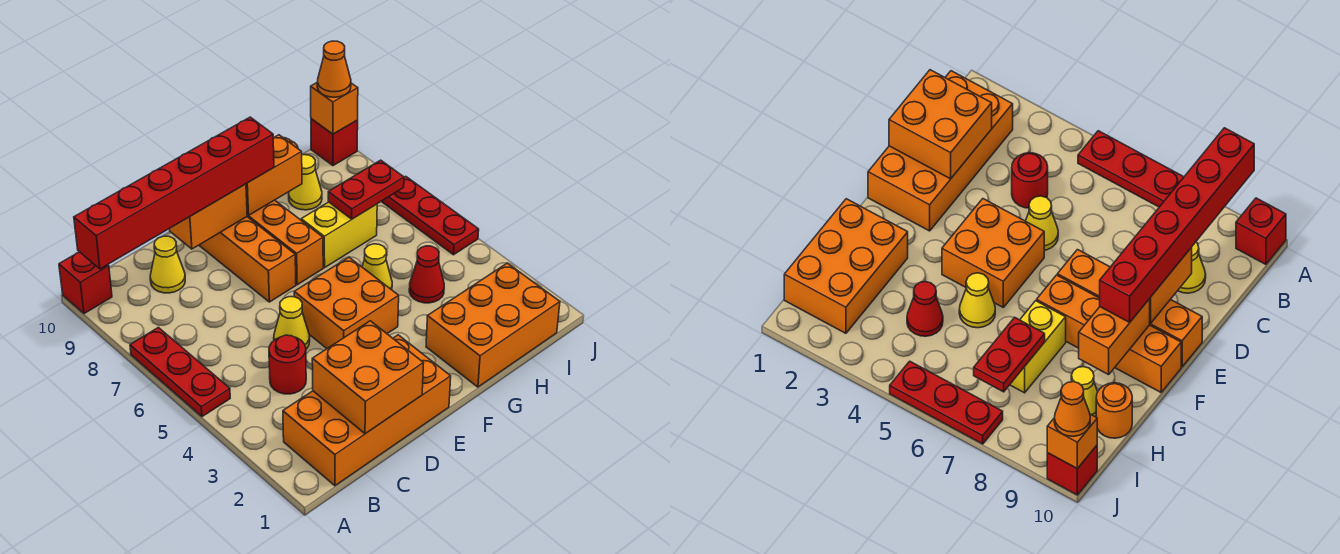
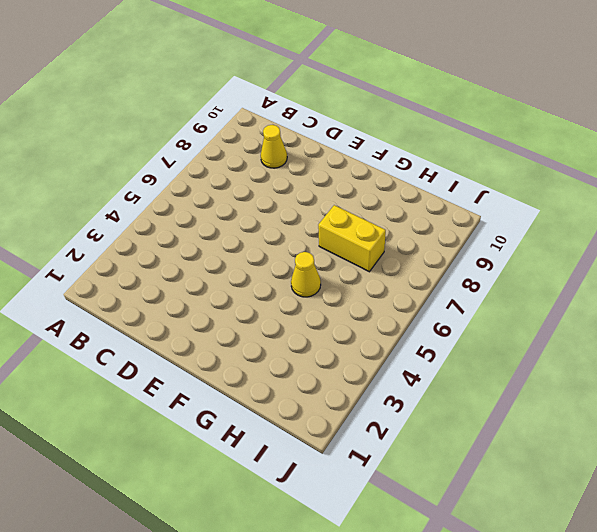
none -> red 1x3 plate [130,327,230,417]
none -> red 1x1 brick [59,252,112,314]
none -> orange 2x4 brick [283,335,451,486]

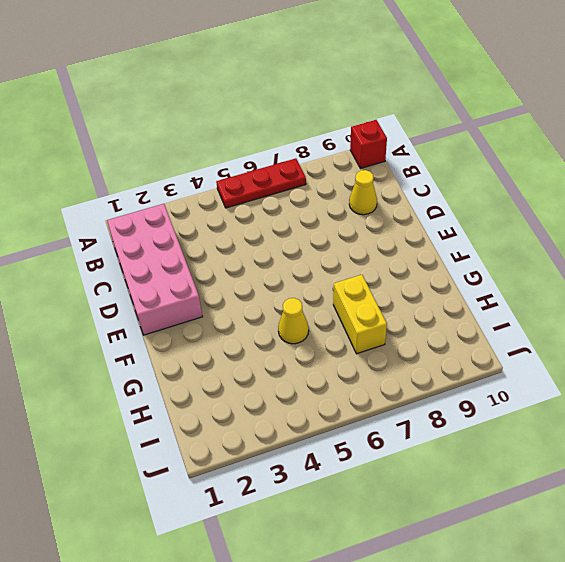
pink 2x4 brick [107,204,203,335] -> orange 2x4 brick [283,335,451,486]
none -> red 1x1 round brick [269,335,306,394]
none -> yellow 1x1 cone [274,297,310,349]
none -> orange 2x2 brick [294,258,399,348]

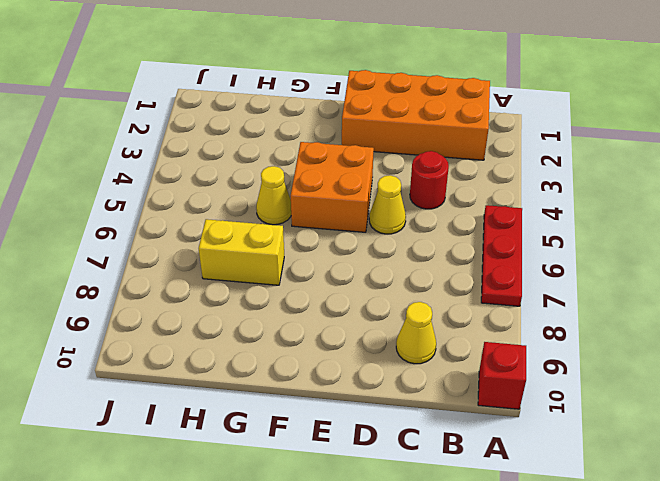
none -> orange 1x4 brick [199,217,296,302]
none -> orange 1x4 brick [247,200,323,285]
none -> orange 2x3 brick [426,263,560,387]

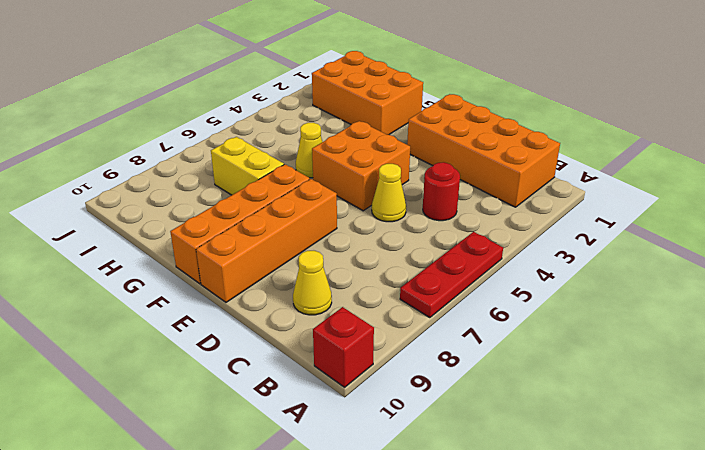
none -> red 1x1 cone [409,246,444,303]
none -> yellow 1x1 cone [289,155,322,210]
none -> orange 1x1 round brick [1096,383,1132,438]

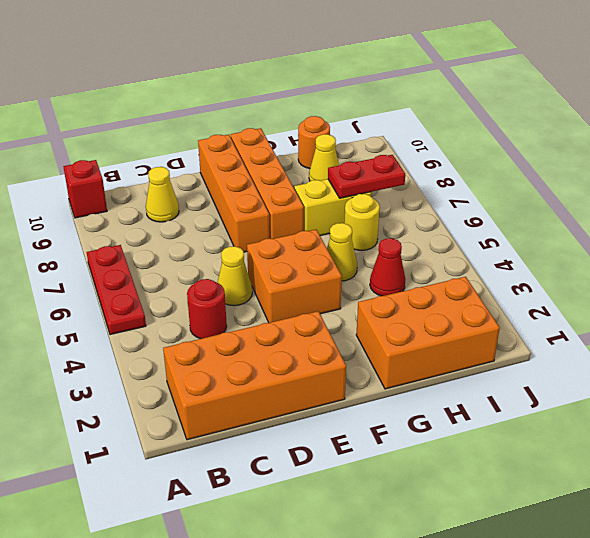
yellow 1x1 round brick [344,194,380,251] -> none
none -> red 1x3 plate [381,176,479,255]
none -> red 1x1 brick [311,119,358,166]
none -> orange 2x2 brick [312,321,424,434]

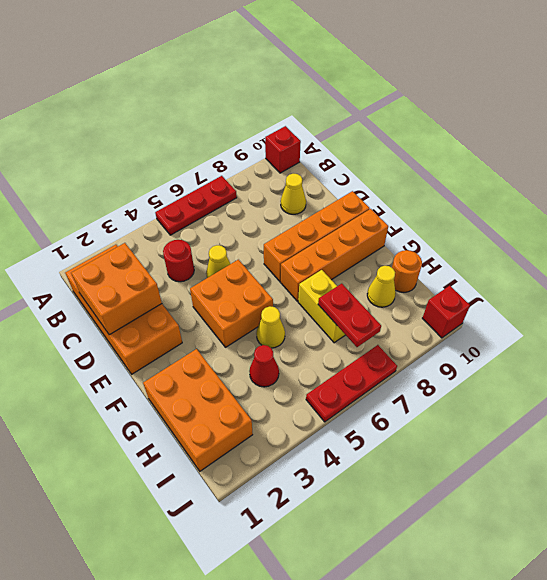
none -> orange 1x2 brick [170,184,247,249]
none -> orange 1x2 brick [246,135,302,215]
none -> orange 1x1 brick [311,83,358,134]

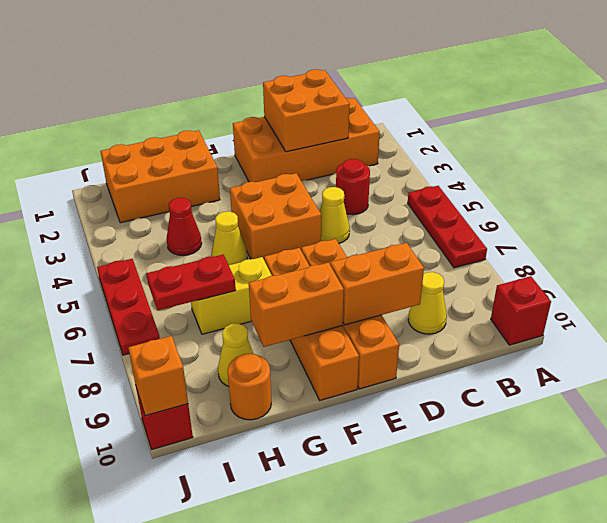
none -> red 1x6 brick [74,117,274,269]
none -> orange 1x1 cone [317,41,351,97]

